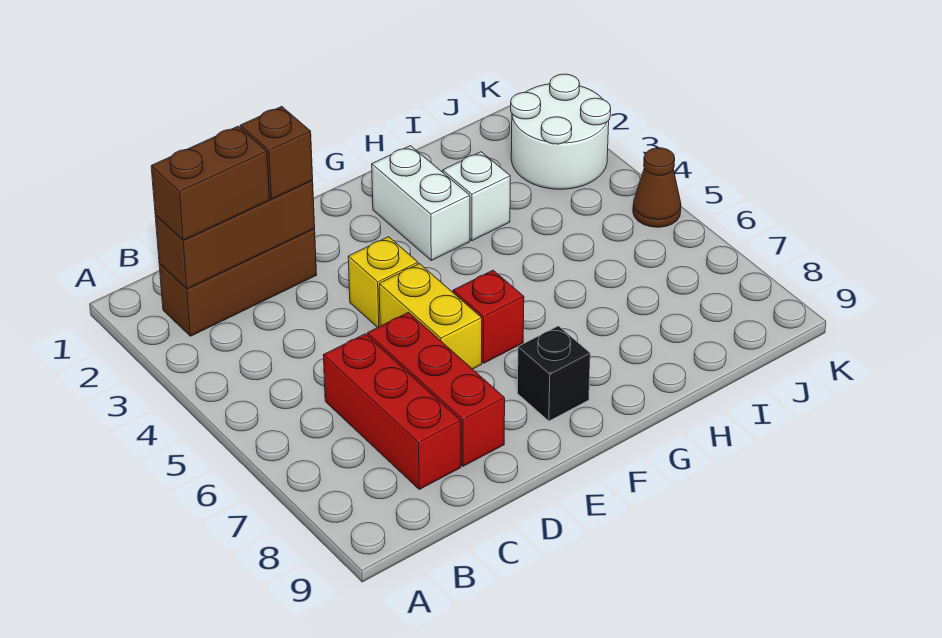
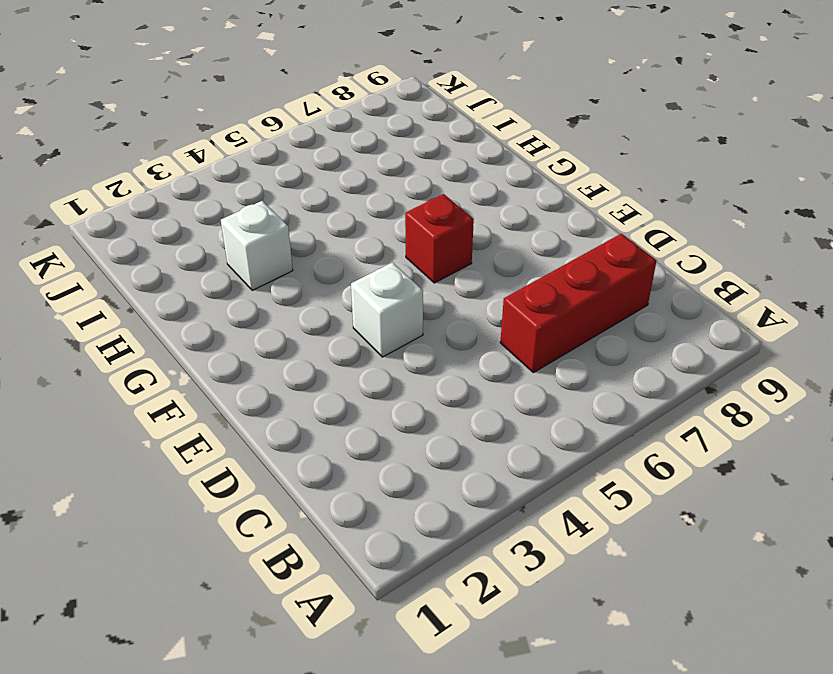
white 1x1 brick [351,262,423,357] -> yellow 1x1 brick [348,237,418,328]
none -> brown 1x3 brick [159,229,317,336]
none -> red 1x3 brick [367,312,505,466]
none -> yellow 1x2 brick [379,264,482,369]

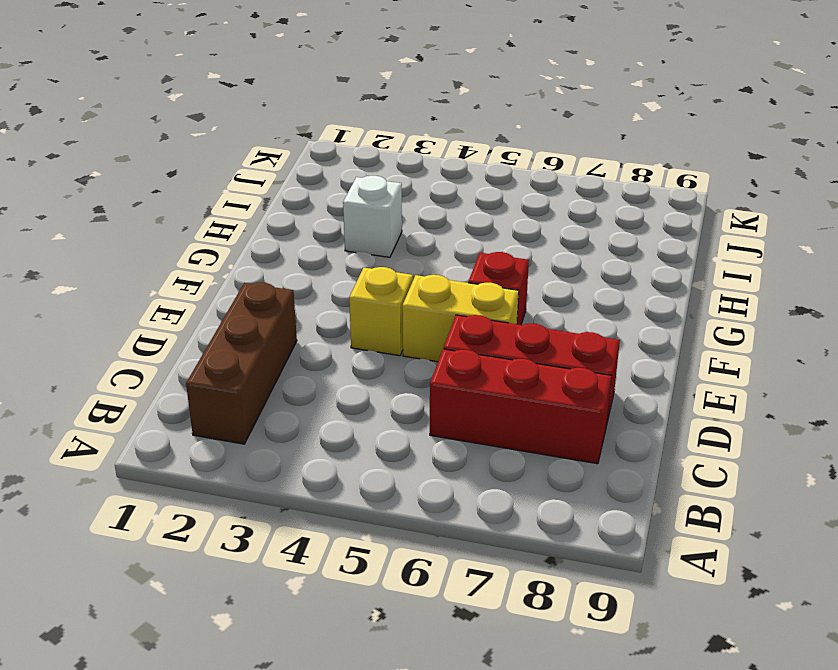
none -> black 1x1 brick [518,326,590,421]
none -> white 1x2 brick [372,146,470,260]
none -> white 2x2 round brick [511,74,611,189]

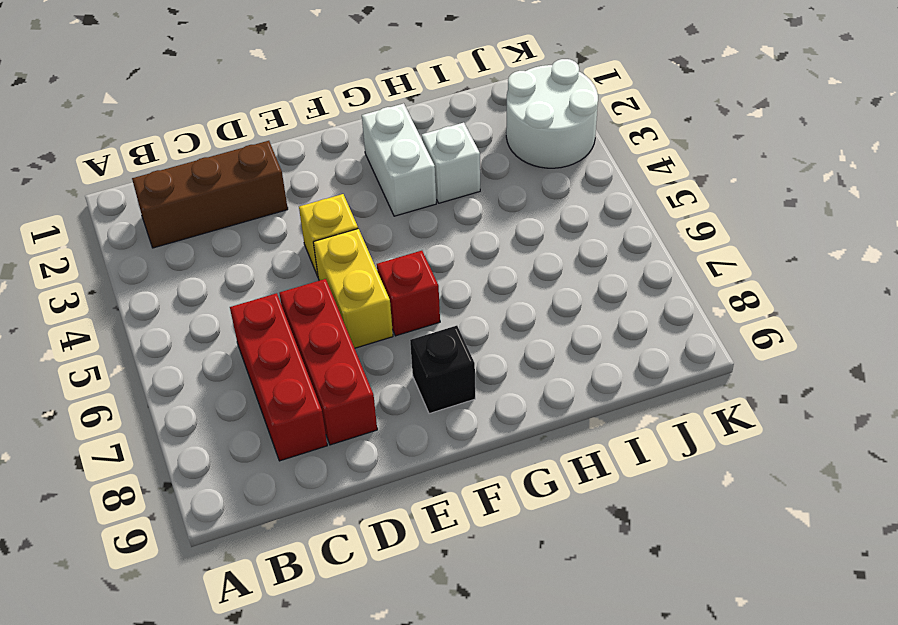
none -> brown 1x1 cone [633,148,681,227]
none -> brown 1x3 brick [155,180,315,289]
none -> brown 1x2 brick [151,126,269,241]

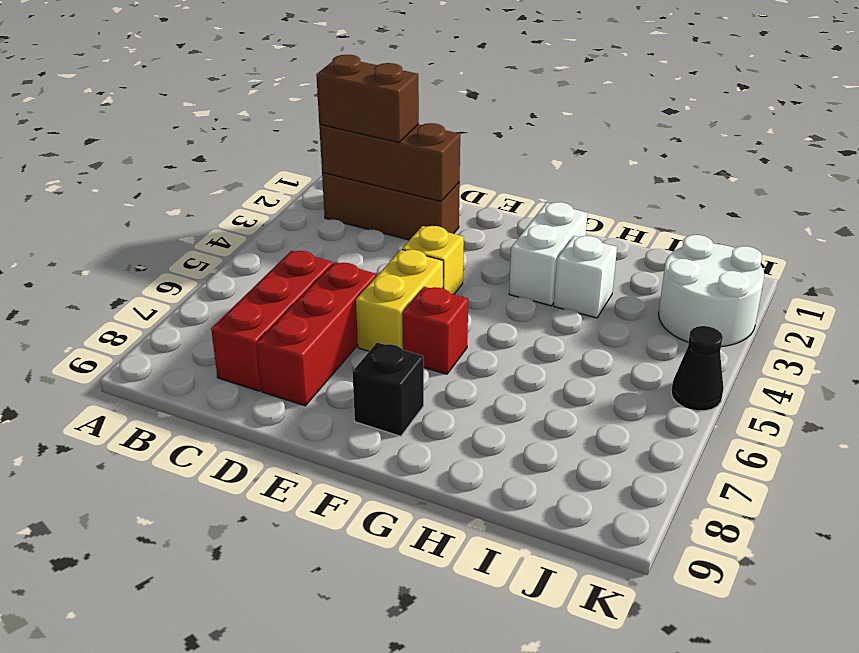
black 1x1 cone [671,326,724,411] -> brown 1x1 cone [633,148,681,227]
none -> brown 1x1 brick [240,106,313,199]

